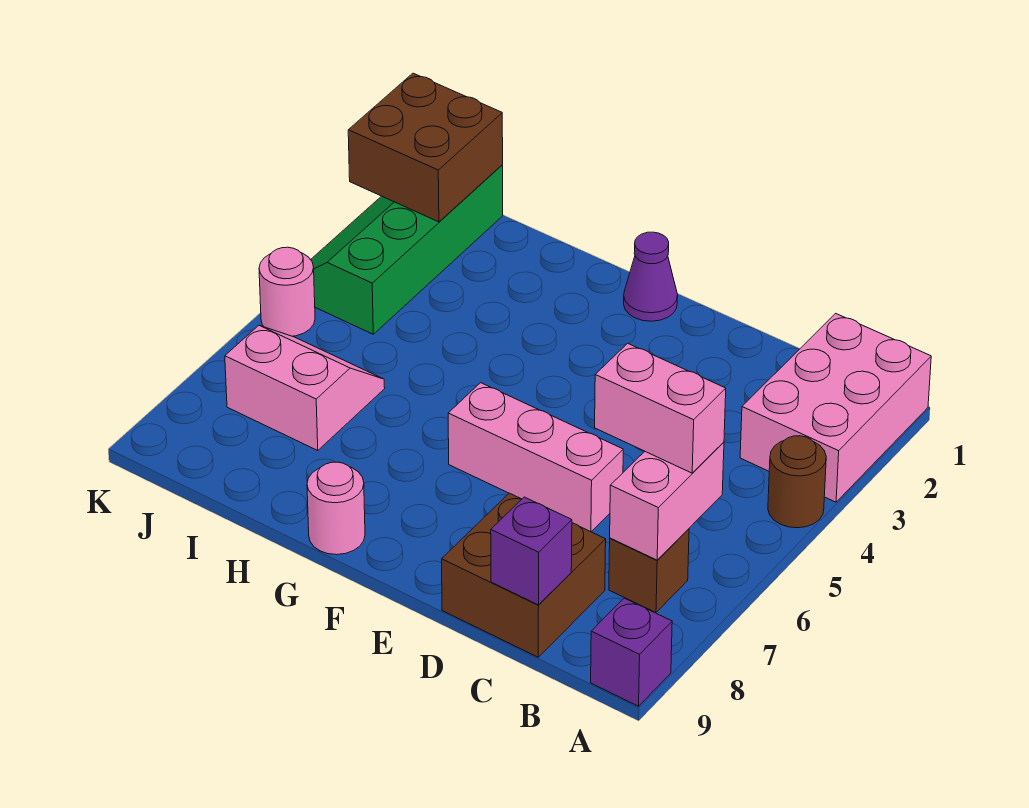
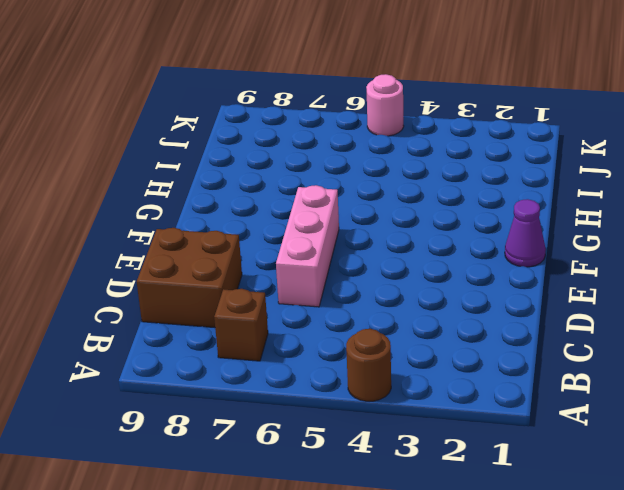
none -> pink 2x3 brick [740,313,931,502]
none -> purple 1x1 brick [591,598,672,706]
none -> pink 1x1 round brick [307,462,365,555]

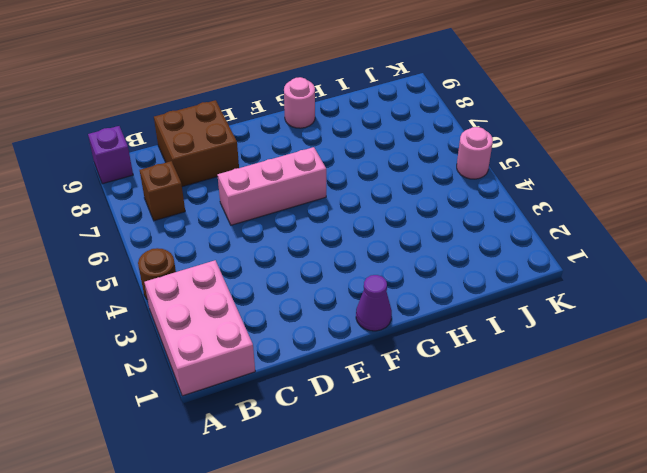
none -> pink 2x2 slope [225,325,385,451]
none -> green 2x4 slope [311,165,503,334]
none -> pink 1x2 brick [610,442,724,560]

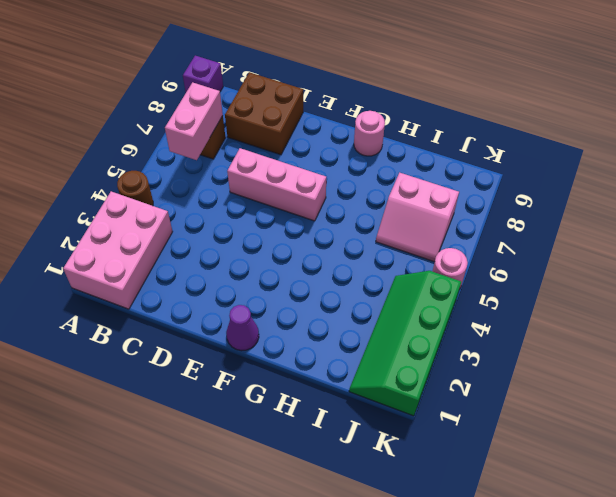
green 2x4 slope [349,271,461,416] -> green 2x4 slope turned to [311,165,503,334]
none -> purple 1x1 brick [491,497,572,605]
none -> brown 2x2 brick [348,73,503,222]
none -> pink 1x2 brick [595,343,726,473]

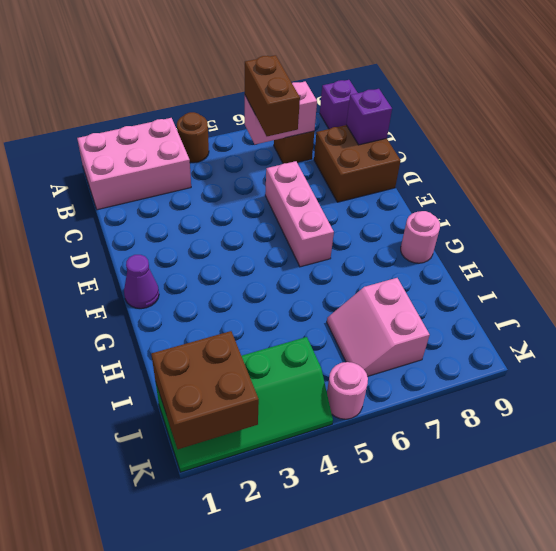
brown 1x2 brick [245,55,300,136] -> pink 1x2 brick [595,343,726,473]

